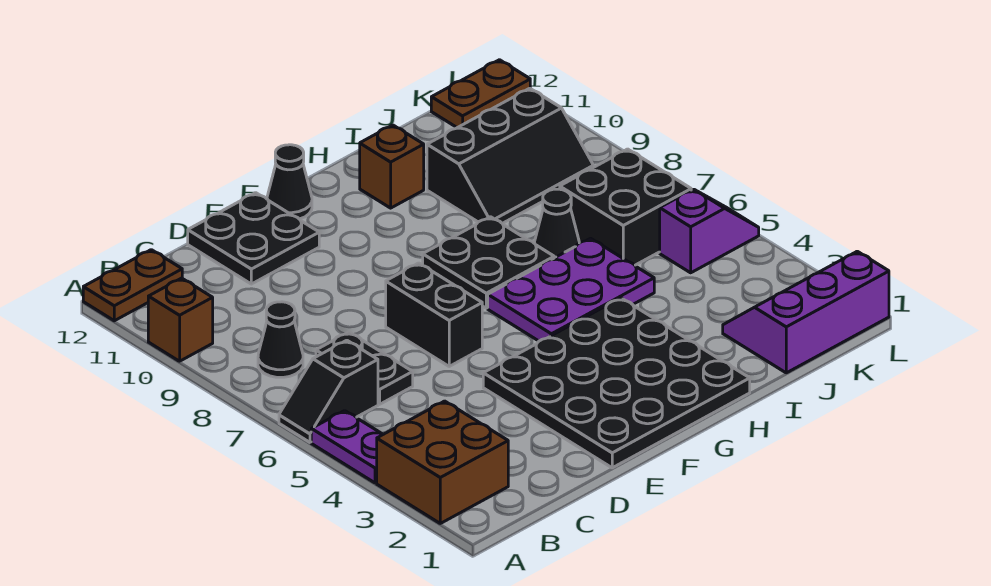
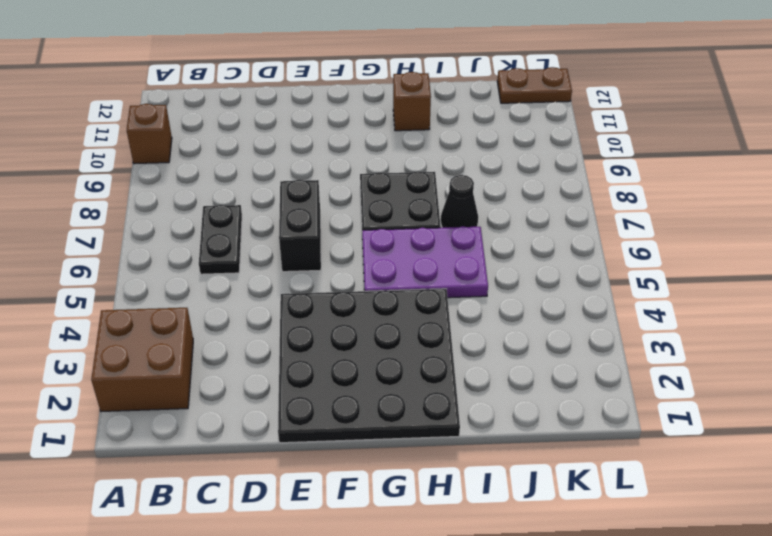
none -> purple 1x2 plate [311,411,383,483]
none -> black 1x2 slope [279,340,378,442]
none -> brown 1x2 plate [83,250,182,321]

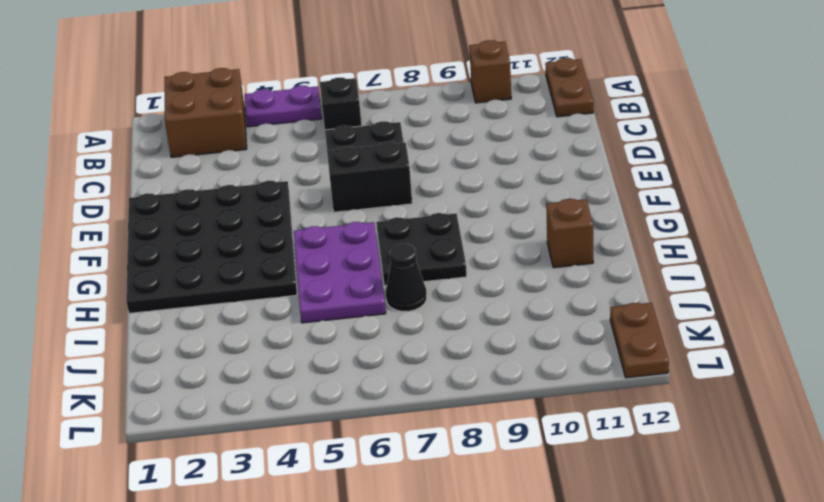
none -> black 1x1 cone [258,302,303,377]
none -> black 2x2 plate [188,193,319,284]
none -> black 1x1 cone [267,145,312,219]

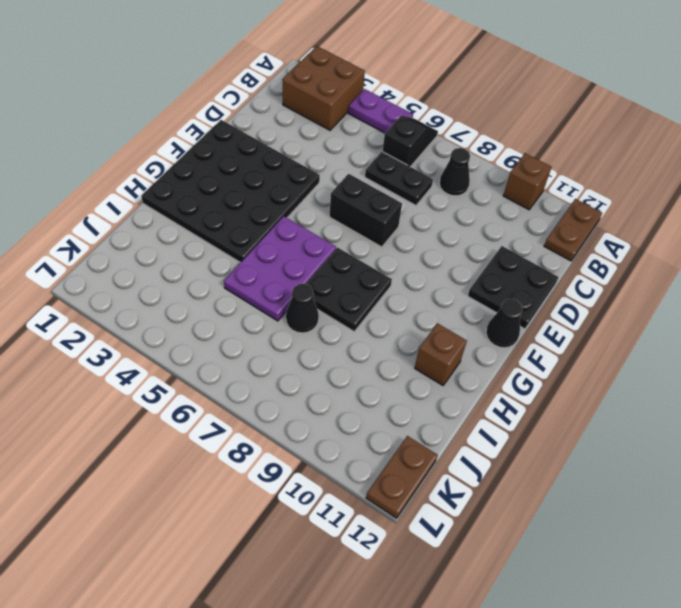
none -> black 2x3 slope [427,88,593,223]
none -> purple 2x3 slope [723,251,889,373]
none -> black 2x2 brick [560,149,691,265]

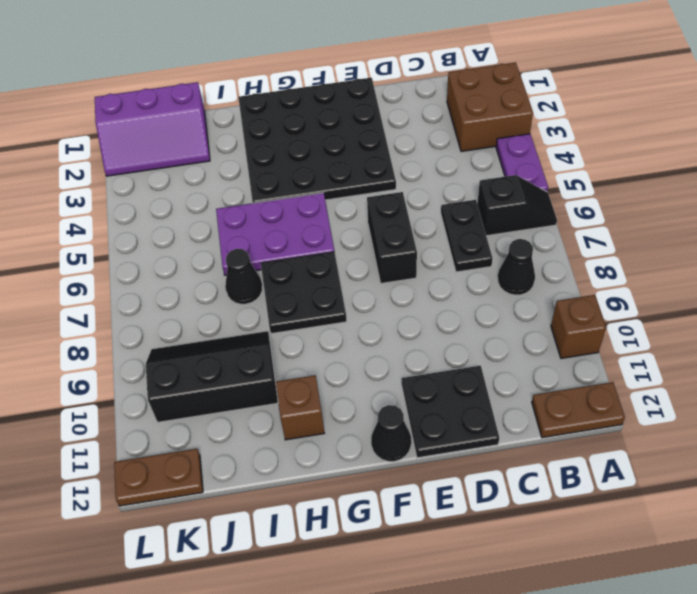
none -> black 2x2 brick [560,149,691,265]
none -> purple 1x2 slope [660,189,759,273]

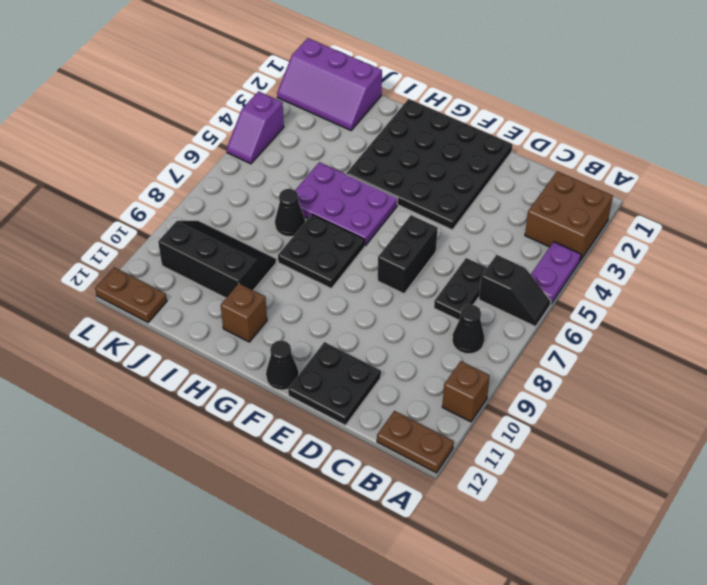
purple 1x2 slope [227,91,284,164] -> purple 1x2 slope turned to [660,189,759,273]
none -> black 2x2 brick [560,149,691,265]

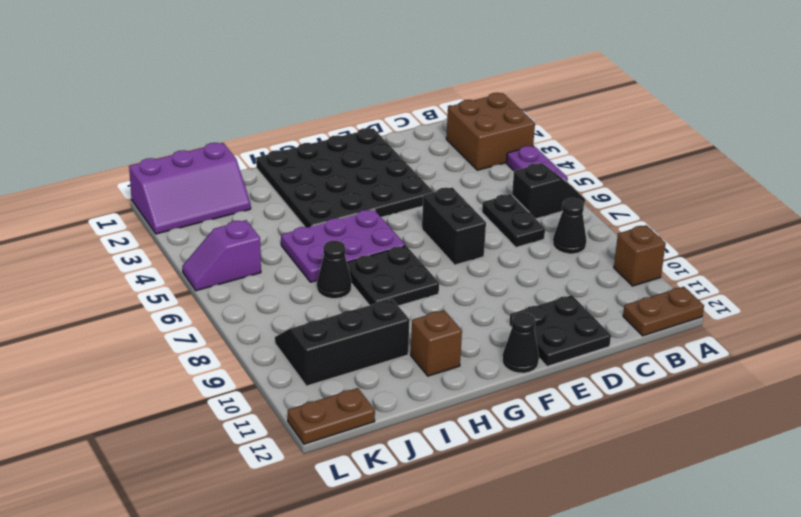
none -> black 2x2 brick [560,149,691,265]

